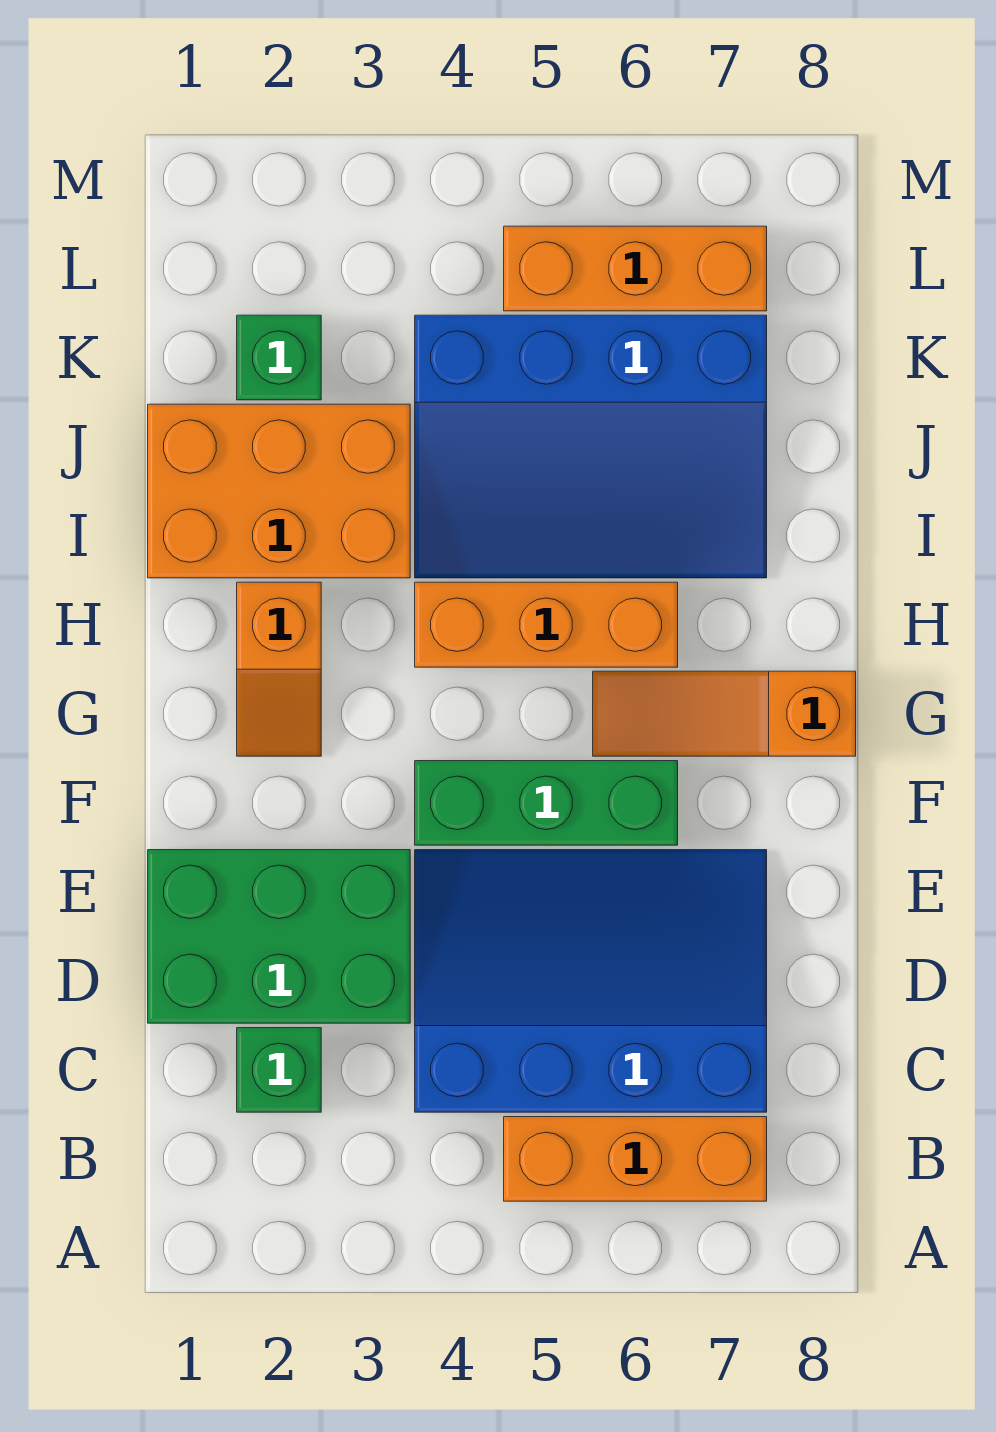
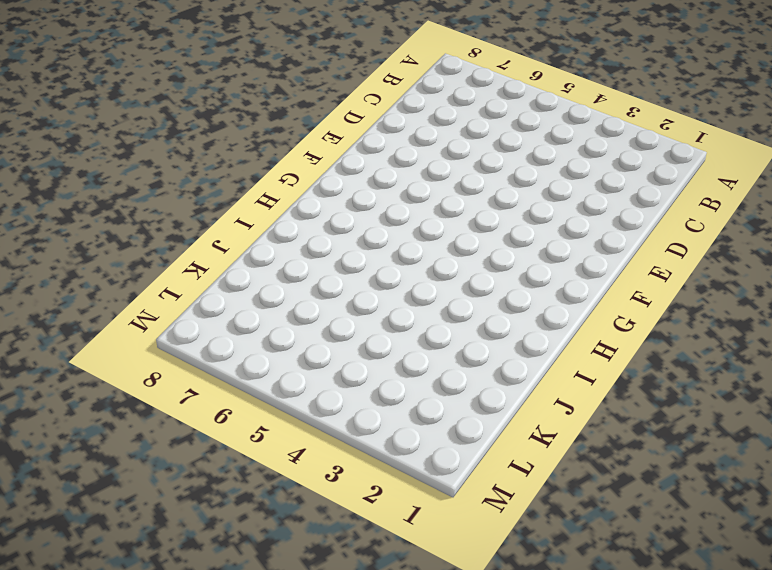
none -> orange 1x3 brick [504,1117,767,1201]
none -> green 1x1 brick [237,1028,321,1112]
none -> blue 3x4 slope [415,850,767,1112]

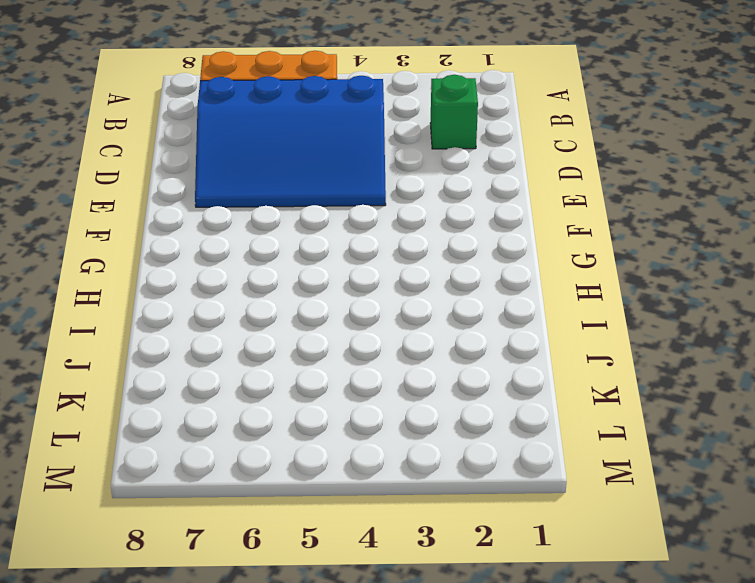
none -> green 2x3 brick [148,850,410,1023]
none -> green 1x3 brick [415,761,678,845]
none -> orange 1x2 slope [237,582,321,756]

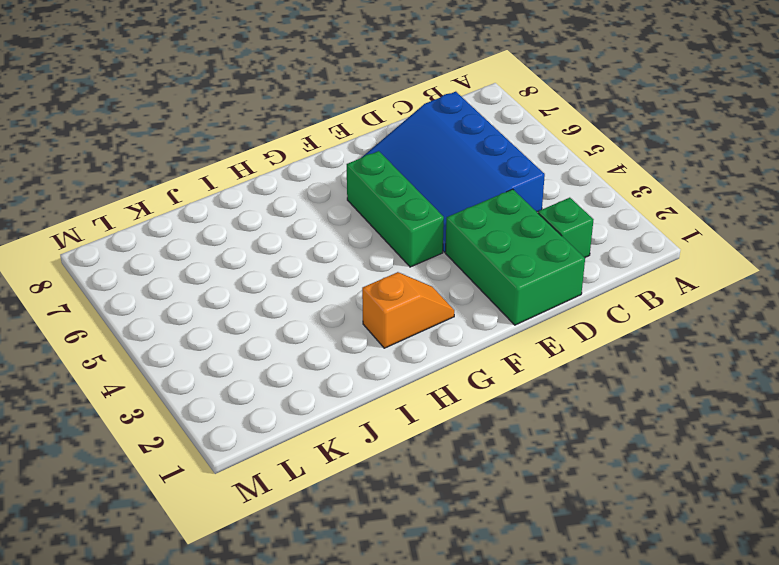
none -> orange 1x3 brick [504,1117,767,1201]
none -> orange 1x3 slope [593,671,856,756]
none -> orange 1x3 brick [415,582,678,667]

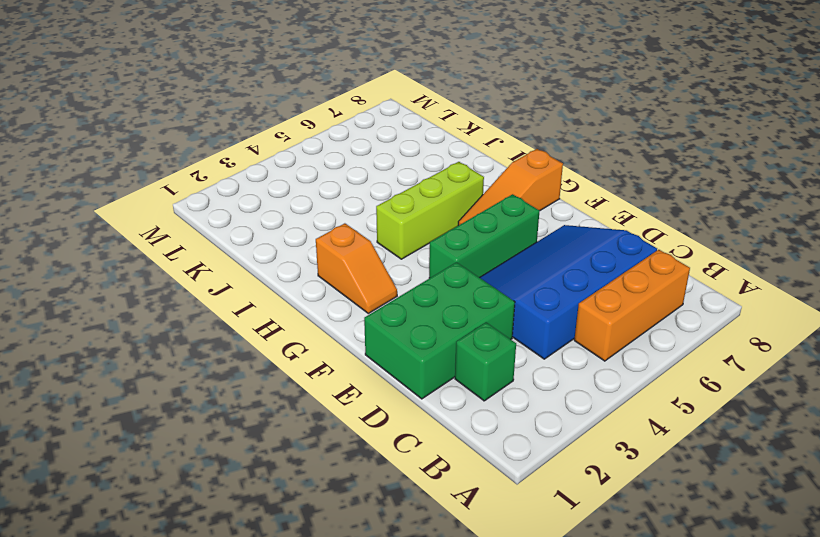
lime 1x3 brick [376,162,484,259] -> orange 1x3 brick [415,582,678,667]
none -> orange 2x3 brick [148,404,410,578]
none -> blue 3x4 slope [415,315,767,578]
none -> green 1x1 brick [237,315,321,400]

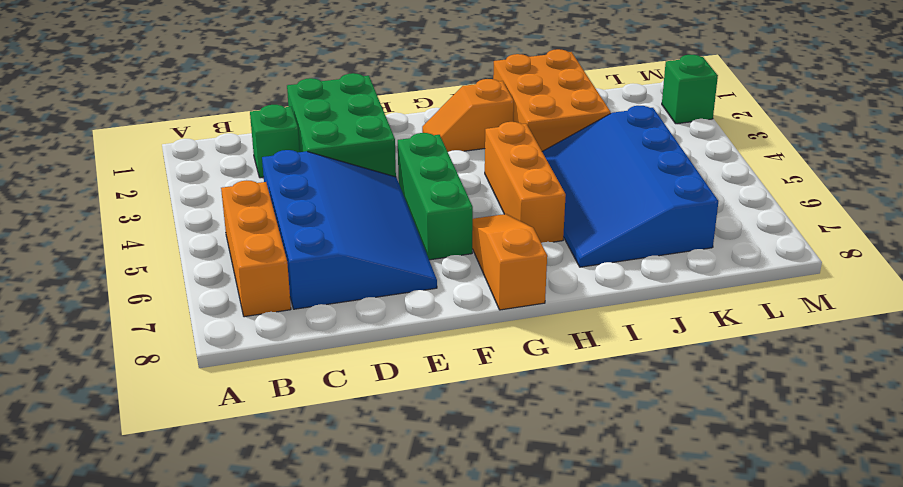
green 1x1 brick [662,55,718,124] -> green 1x1 brick moved to [237,315,321,400]
none -> orange 1x3 brick [504,226,767,311]

